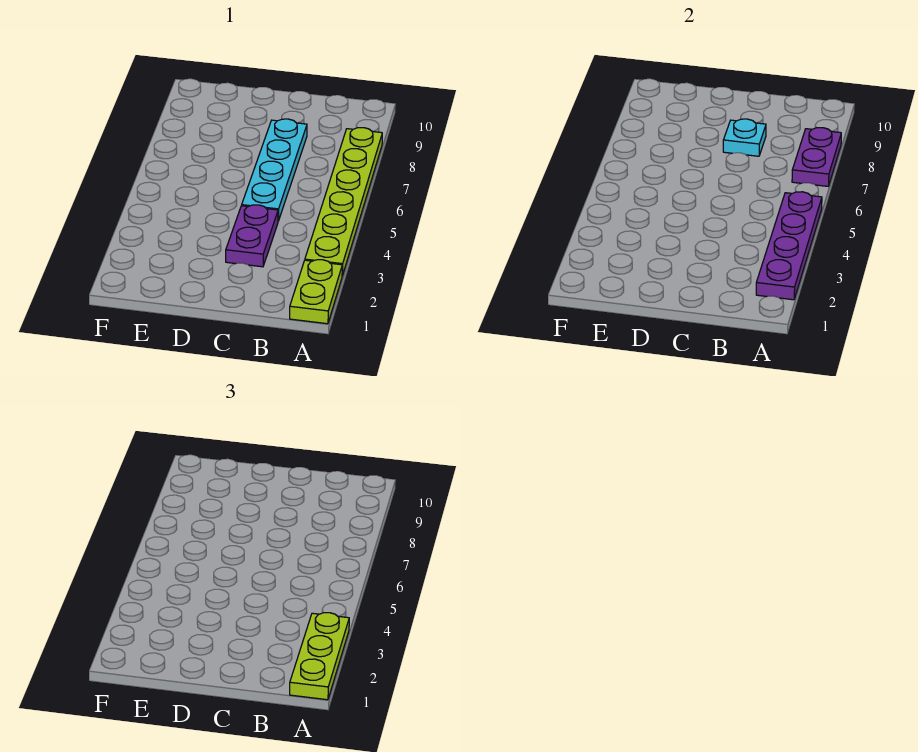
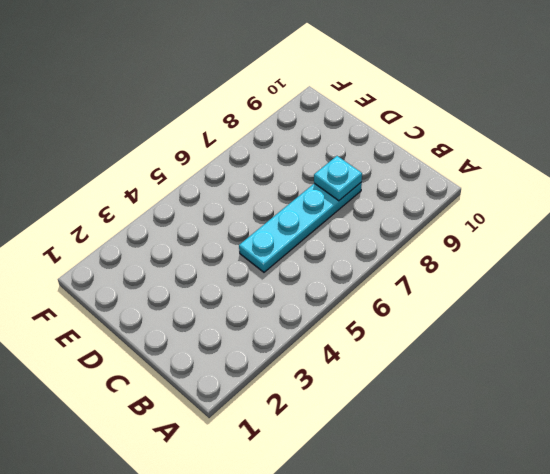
none -> lime 1x2 plate [290,260,342,324]
none -> lime 1x6 plate [305,128,382,276]

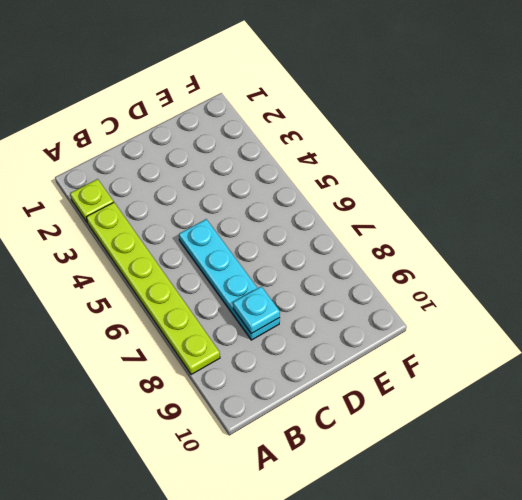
lime 1x1 plate [70,179,113,222] -> lime 1x2 plate [290,260,342,324]
none -> purple 1x2 plate [226,205,278,267]
none -> purple 1x4 plate [756,192,822,300]

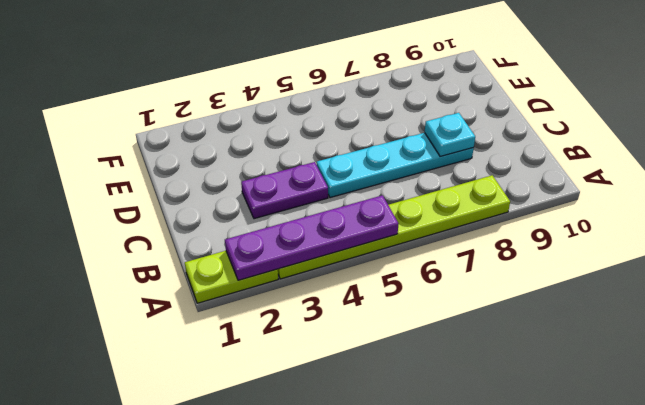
none -> purple 1x2 plate [792,128,841,186]
none -> lime 1x3 plate [290,613,349,700]

